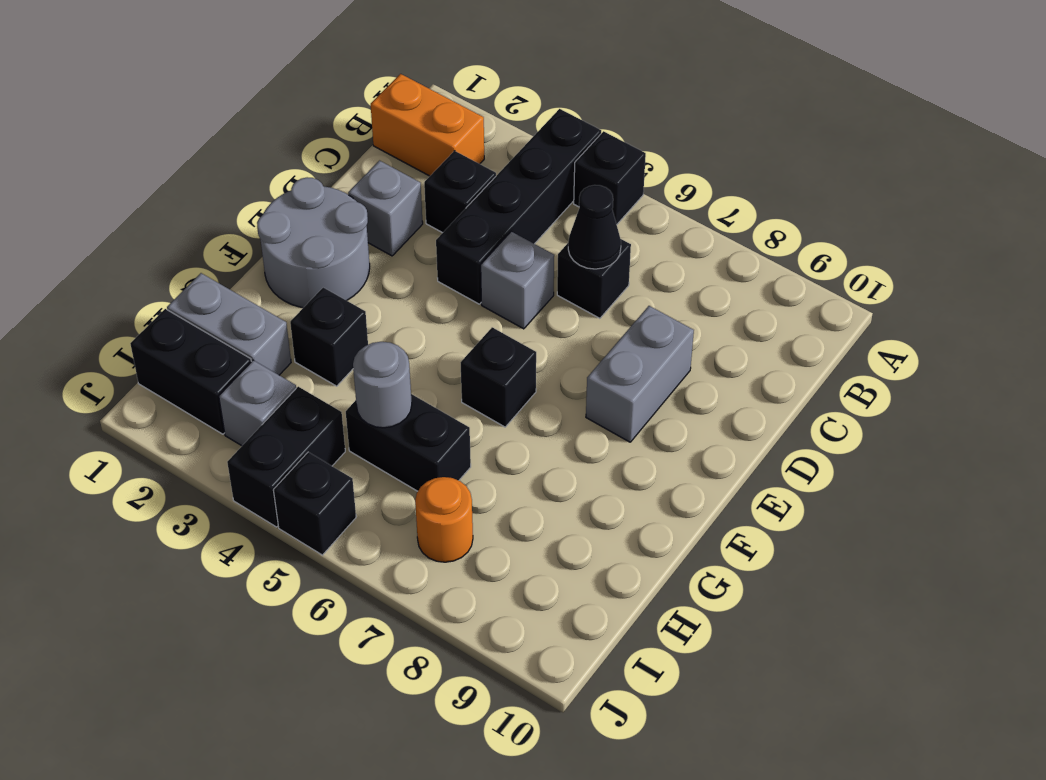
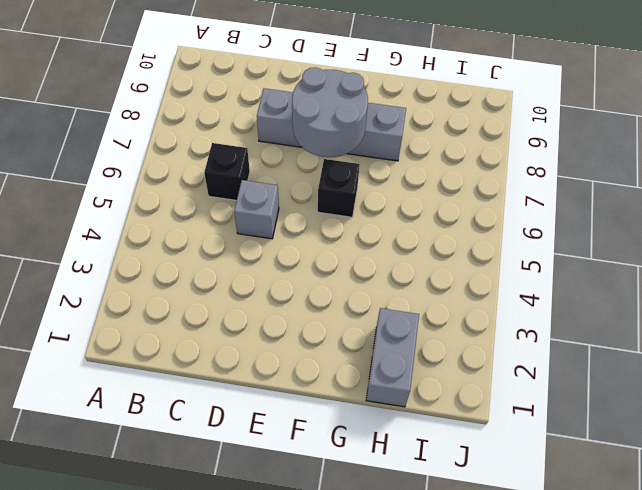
grey 1x4 brick [257,88,406,161] -> grey 1x2 brick [586,306,694,442]
grey 2x2 round brick [292,67,368,157] -> grey 2x2 round brick moved to [257,177,370,308]
none -> black 1x4 brick [436,109,601,304]
none -> black 1x1 brick [574,131,646,224]
none -> orange 1x2 brick [371,74,484,176]

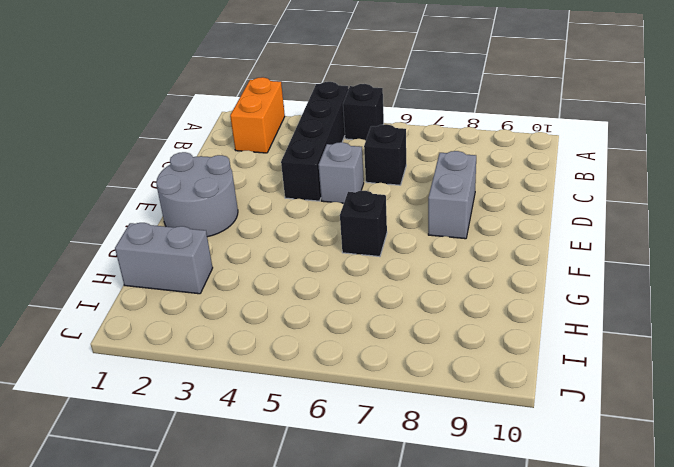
orange 1x2 brick [230,77,285,153] -> orange 1x2 brick turned to [371,74,484,176]
none -> black 1x1 brick [424,151,496,233]
none -> grey 1x1 brick [348,161,423,256]
none -> black 1x1 brick [290,288,368,386]

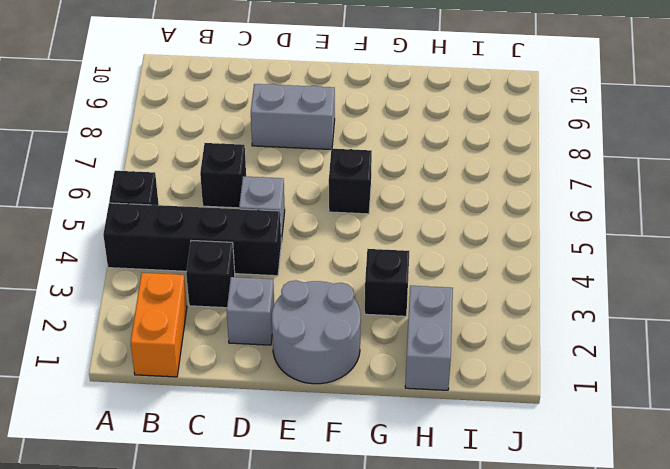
none -> black 1x2 brick [346,394,471,491]
none -> black 1x2 brick [130,309,251,434]
none -> grey 1x1 brick [219,360,296,446]

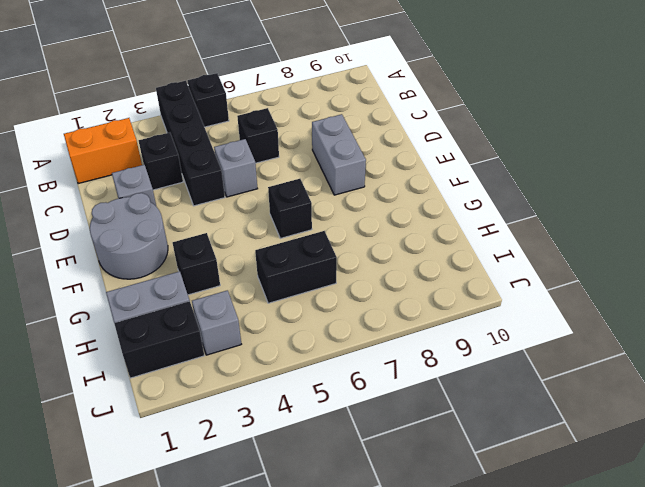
none -> black 1x2 brick [227,387,345,527]
none -> orange 1x1 round brick [415,477,473,562]
none -> black 1x1 brick [273,452,356,555]

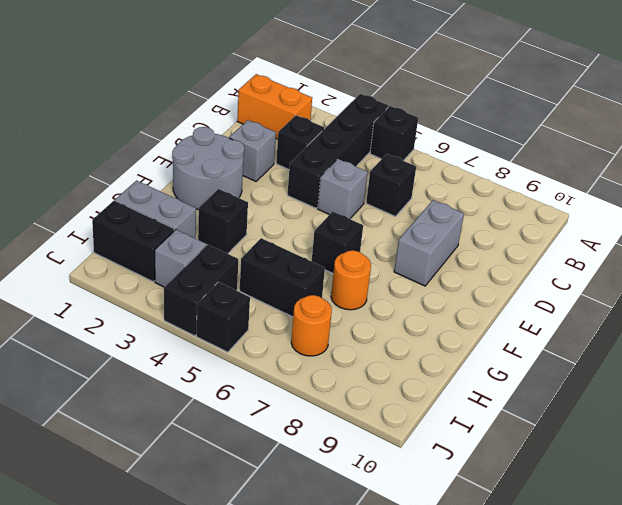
orange 1x1 round brick [331,250,371,310] -> none
none -> black 1x1 cone [568,185,621,269]
none -> grey 1x1 round brick [353,342,412,428]

